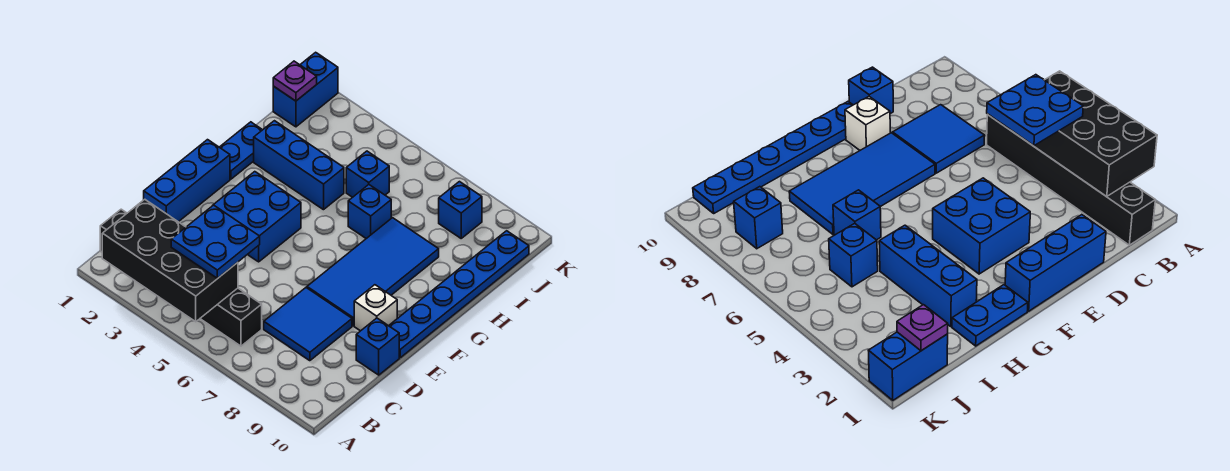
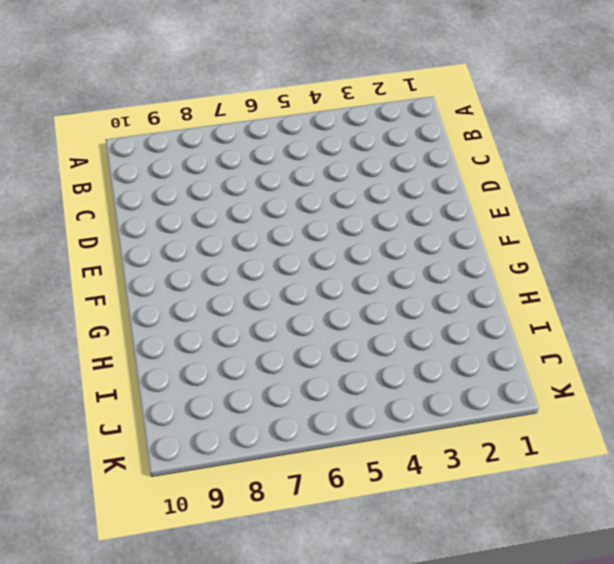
none -> black 1x6 brick [100,209,262,346]
none -> blue 2x2 tile [264,288,352,361]
none -> blue 1x3 brick [144,140,230,222]

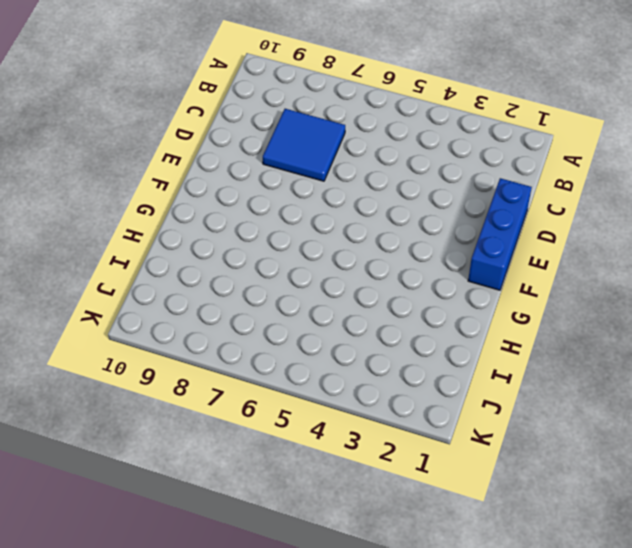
none -> black 1x6 brick [100,209,262,346]
none -> blue 1x1 brick [356,318,399,375]
none -> blue 2x2 brick [214,172,301,262]

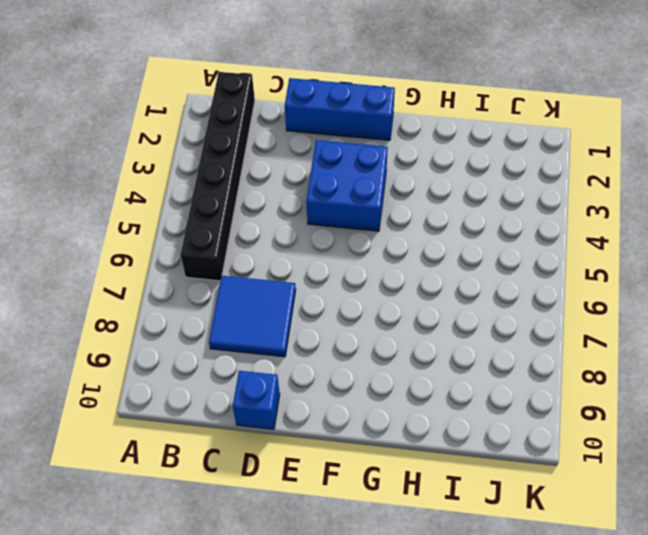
none -> blue 2x4 tile [307,218,439,326]
none -> white 1x1 brick [354,285,397,331]
none -> blue 1x6 plate [389,231,529,358]

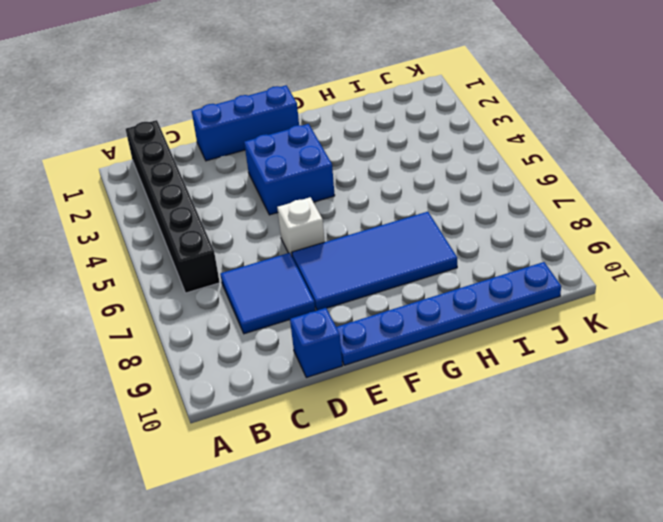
white 1x1 brick [277,197,325,255] -> white 1x1 brick moved to [354,285,397,331]
none -> blue 1x2 plate [220,122,262,179]
none -> blue 1x3 brick [254,121,344,210]
none -> blue 1x1 brick [348,185,391,239]

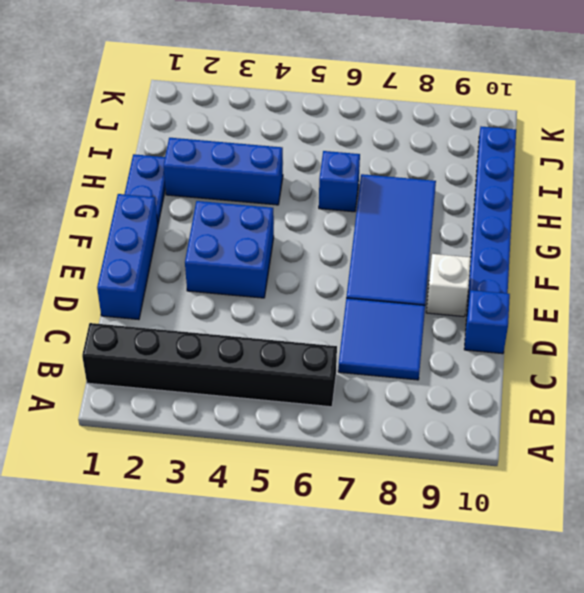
none -> blue 1x1 brick [346,151,389,197]
none -> blue 1x2 brick [273,52,338,127]
none -> blue 1x1 brick [439,182,482,238]

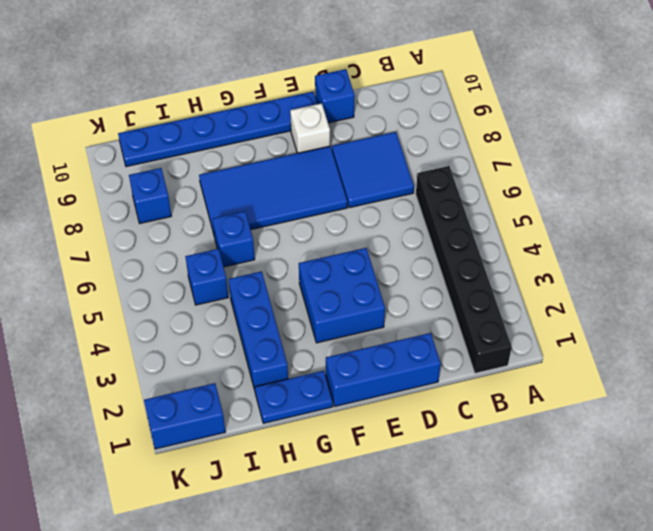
none -> black 2x4 brick [102,199,238,322]
none -> purple 1x1 plate [273,61,317,101]
none -> blue 2x2 plate [171,205,260,279]

